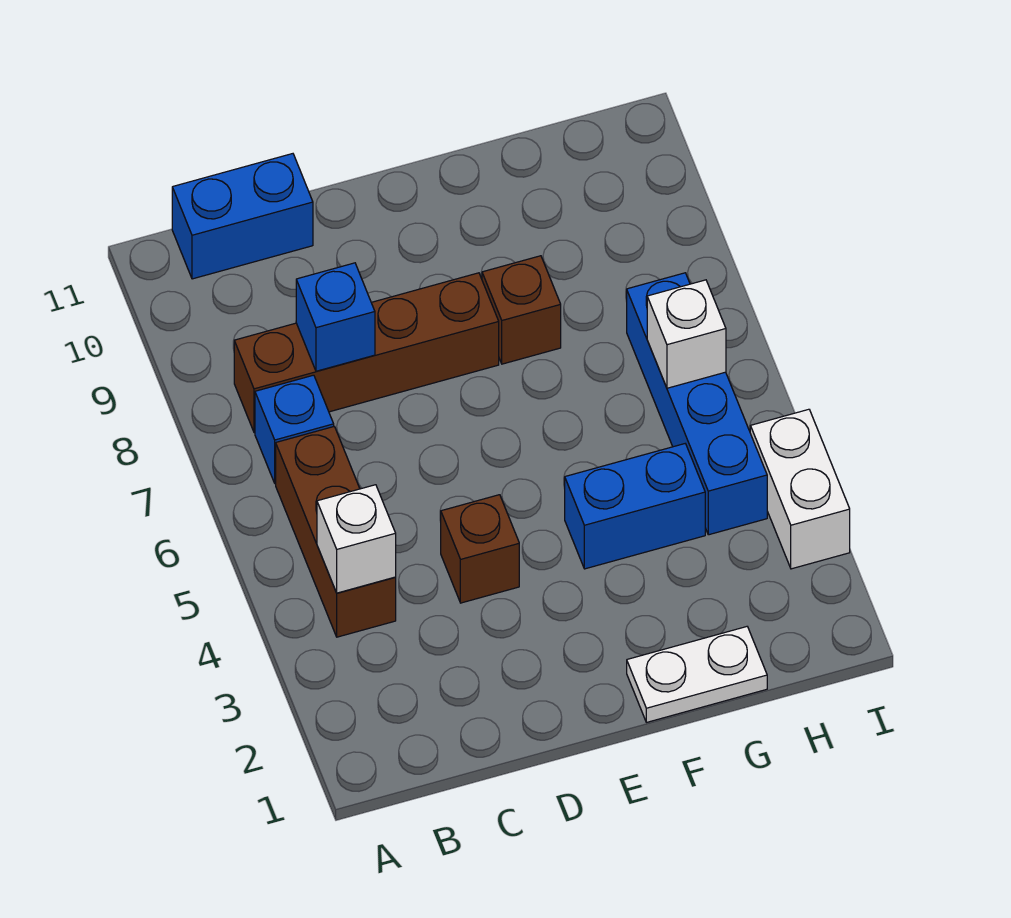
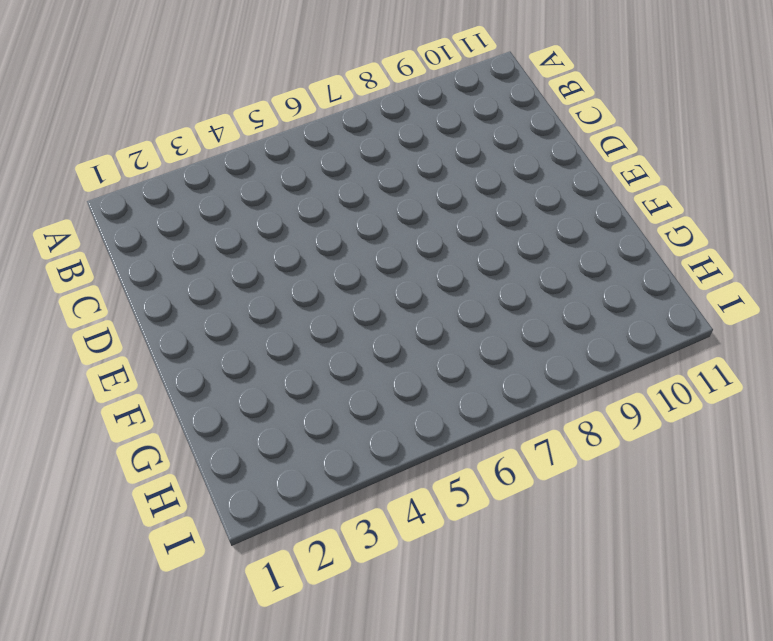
none -> brown 1x3 brick [276,427,396,637]
none -> blue 1x1 brick [255,375,334,484]
none -> brown 1x4 brick [234,273,499,432]

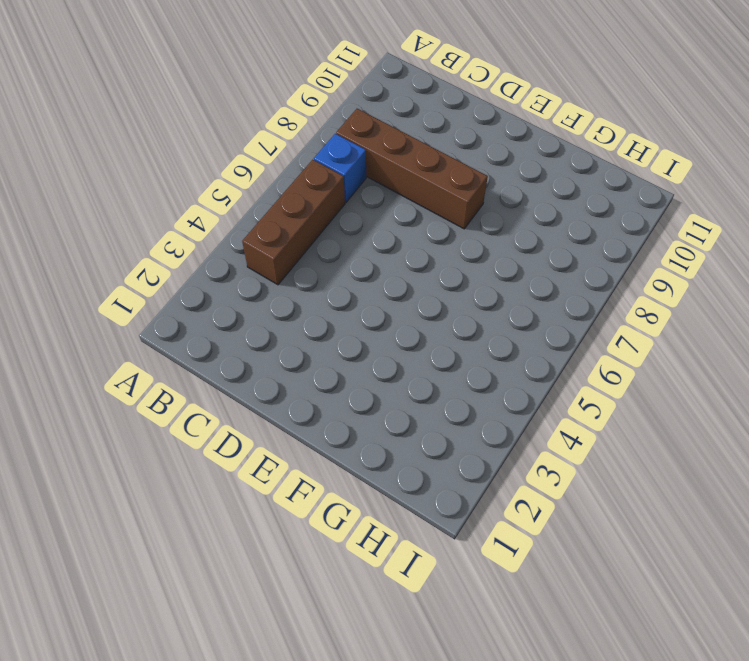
none -> blue 1x2 brick [172,154,313,279]
none -> brown 1x1 brick [441,495,519,603]
none -> white 1x2 plate [627,627,767,722]

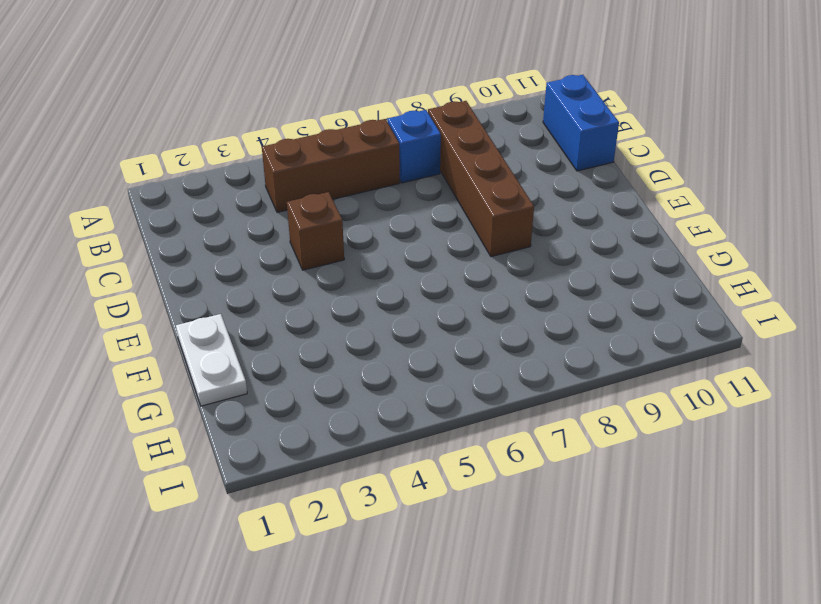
none -> blue 1x2 brick [565,444,705,569]
none -> brown 1x1 brick [482,256,561,364]
none -> blue 1x4 brick [627,273,767,535]

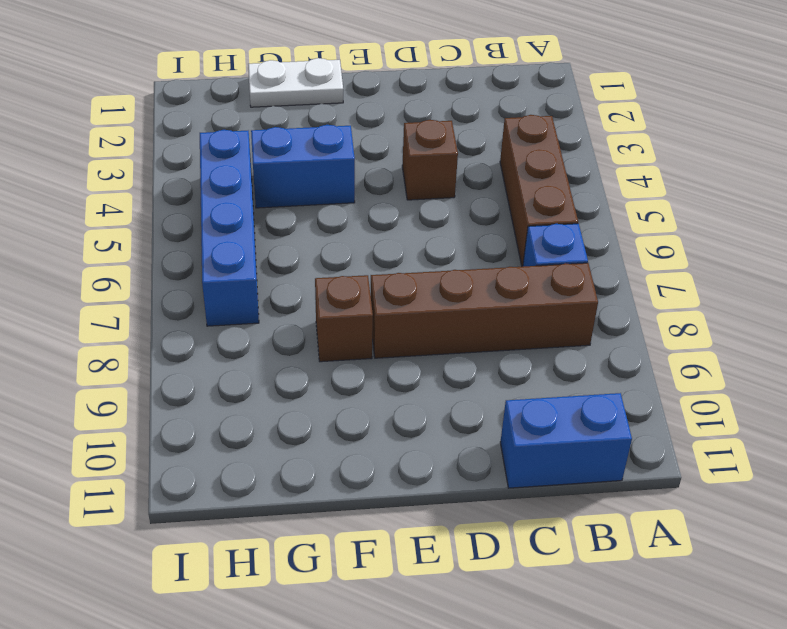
none -> white 1x2 brick [750,409,850,569]
none -> white 1x1 brick [317,485,396,593]
none -> blue 1x1 brick [296,263,375,371]

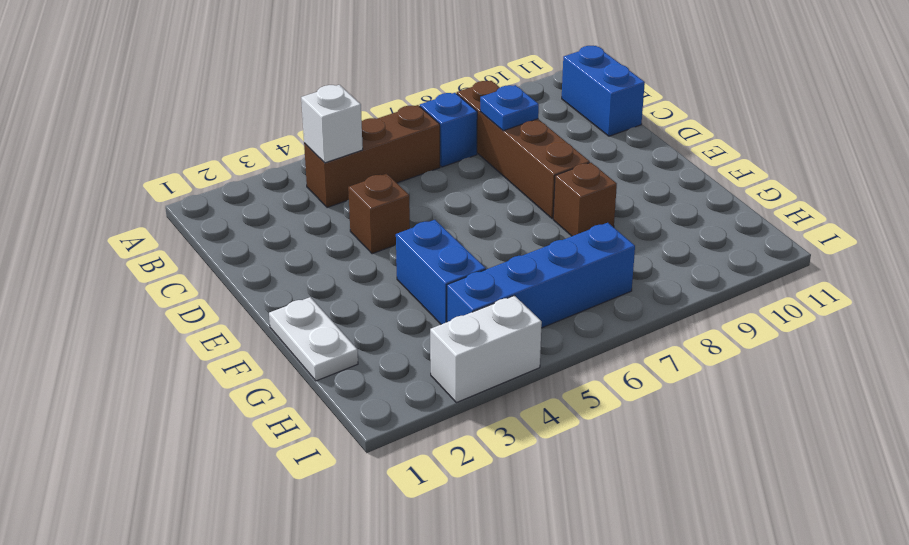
blue 1x1 plate [480,85,539,131] -> blue 1x1 brick [296,263,375,371]
none -> white 1x1 brick [647,280,726,388]

